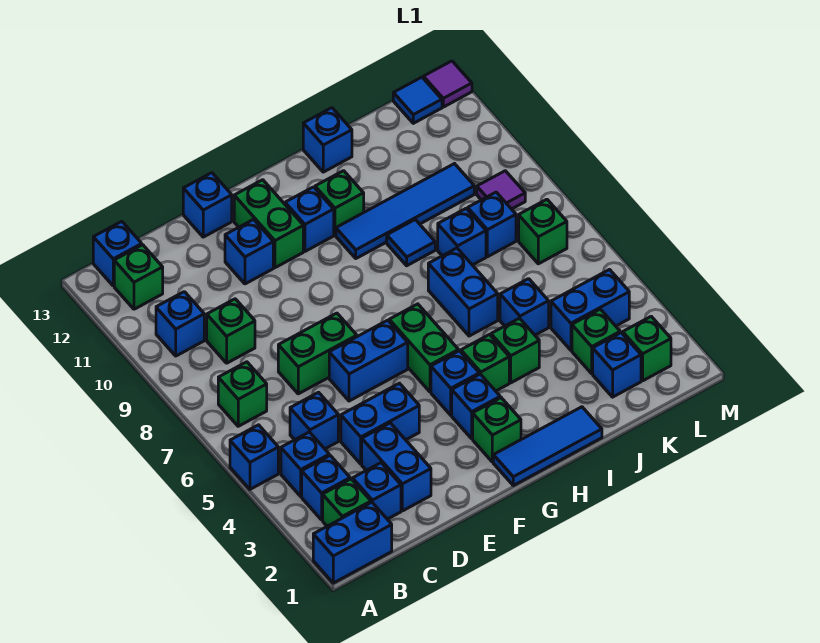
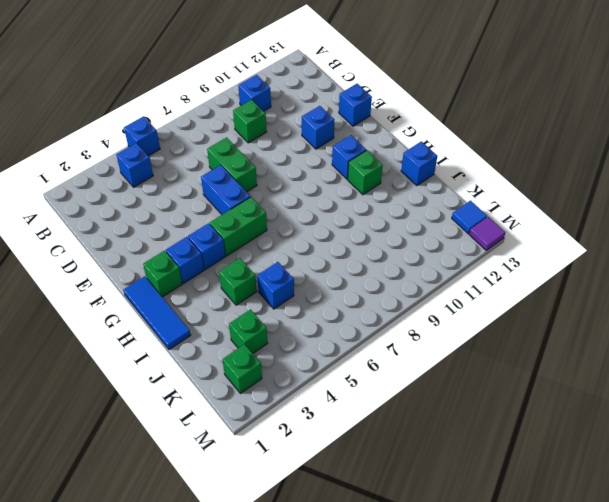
none -> blue 1x2 brick [313,502,392,583]
none -> green 1x1 brick [323,479,371,526]
none -> blue 1x1 brick [302,456,350,520]
none -> green 1x1 brick [218,362,267,426]

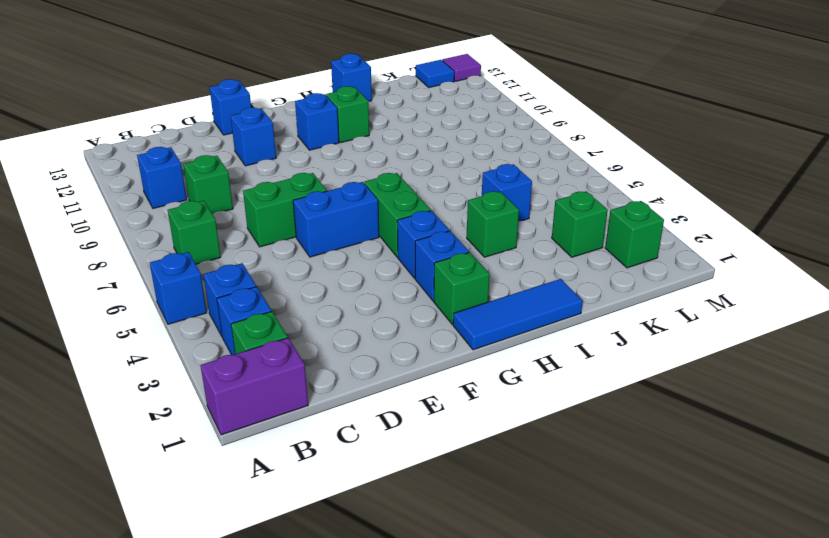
purple 1x2 brick [200,338,308,435] -> blue 1x2 brick [313,502,392,583]
none -> green 1x1 brick [114,245,163,309]
none -> blue 1x1 brick [93,221,142,286]
none -> blue 1x1 brick [353,463,401,519]
none -> blue 1x1 brick [290,392,338,449]

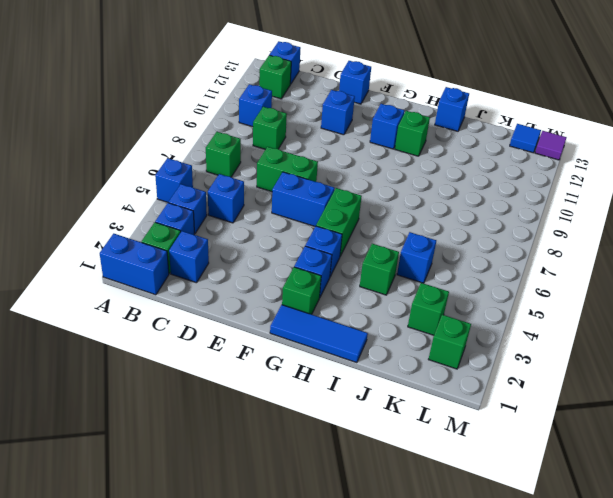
none -> blue 1x2 brick [362,423,431,511]
none -> blue 1x2 brick [341,383,419,464]
none -> green 1x2 brick [234,180,303,268]
none -> green 1x1 brick [461,335,509,391]

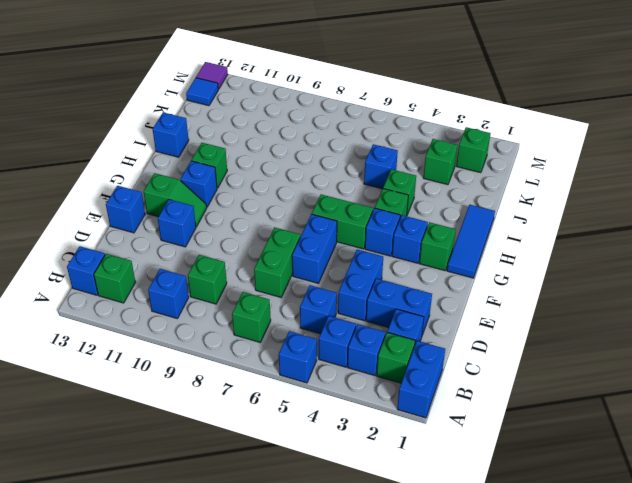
green 1x2 slope [144,173,207,227] -> green 1x2 brick [234,180,303,268]
none -> blue 1x4 tile [336,164,474,258]
none -> blue 1x2 brick [428,248,498,336]
none -> blue 1x1 tile [387,220,435,266]
none -> blue 1x1 brick [438,209,486,265]

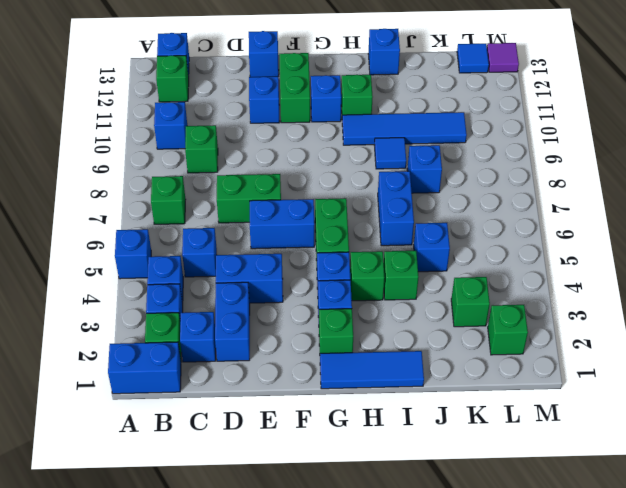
none -> blue 1x1 brick [593,333,641,397]
none -> blue 1x2 brick [551,270,629,350]
none -> blue 1x1 brick [468,192,516,257]
none -> green 1x1 brick [519,199,567,264]

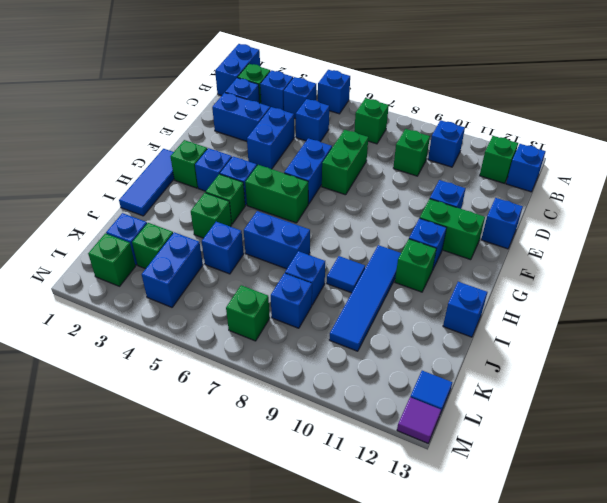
none -> purple 1x1 tile [477,171,525,209]

